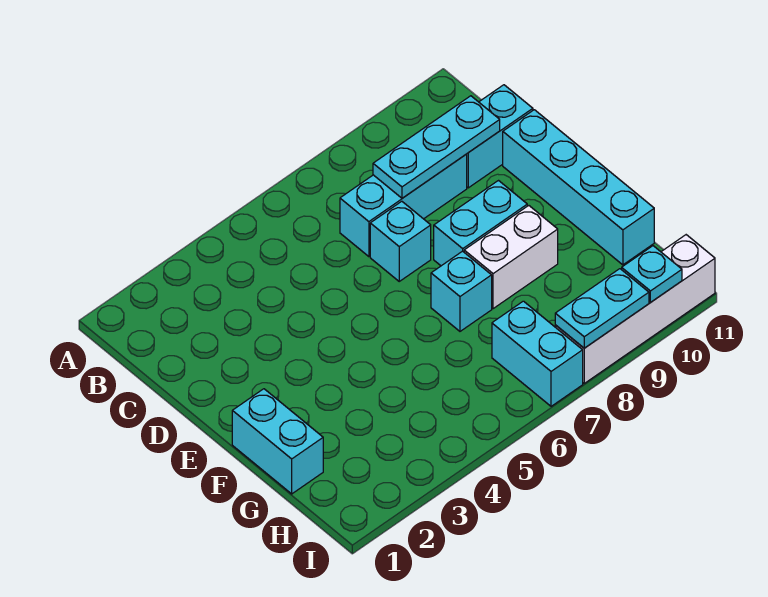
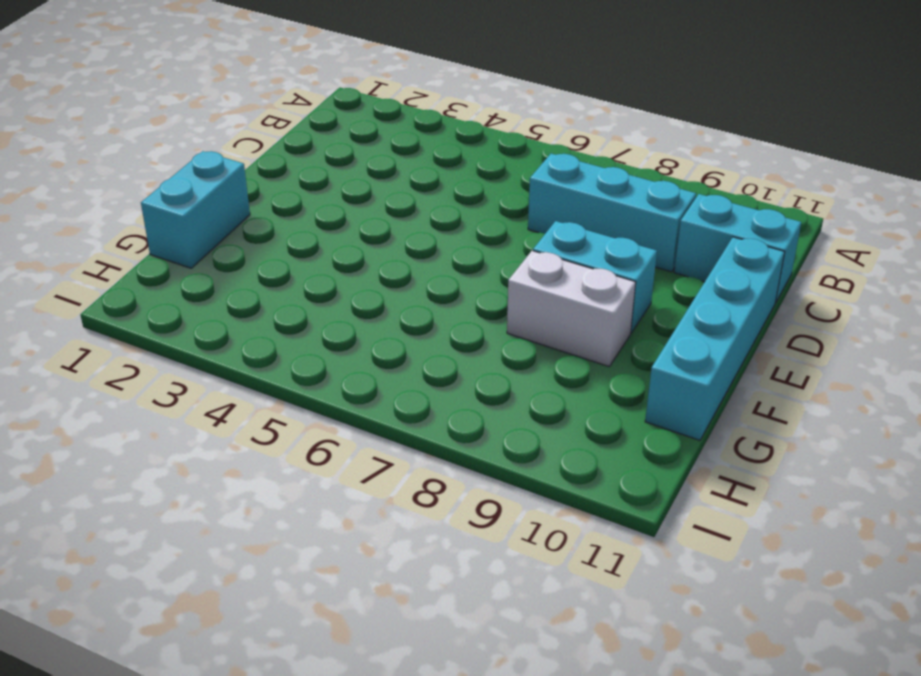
none -> cyan 1x1 brick [370,201,431,281]
none -> cyan 1x1 brick [431,251,492,331]
none -> cyan 1x2 brick [492,301,583,406]

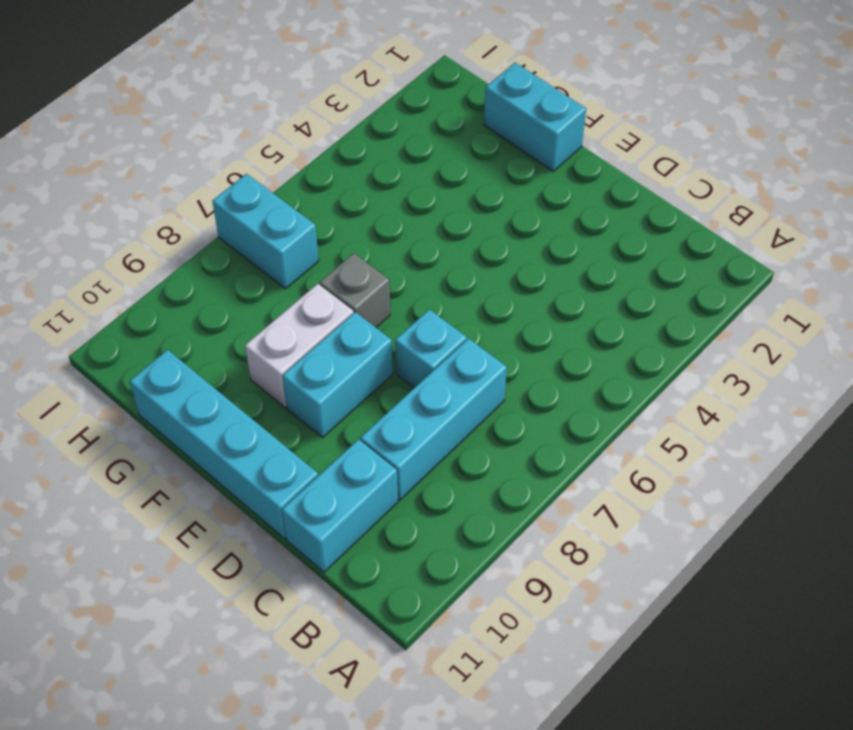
grey 1x1 brick [320,253,390,327] -> cyan 1x1 brick [431,251,492,331]
none -> white 1x4 brick [555,235,715,383]
none -> cyan 1x3 plate [373,96,500,198]
none -> cyan 1x2 plate [555,269,649,348]

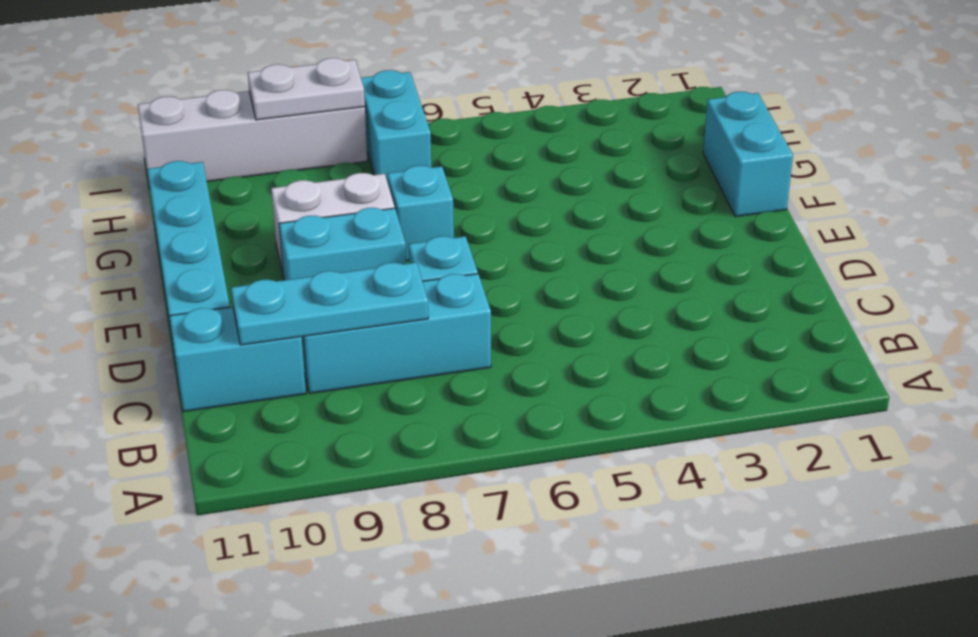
white 1x2 plate [248,58,365,120] -> cyan 1x2 plate [555,269,649,348]
none -> cyan 1x1 plate [622,246,682,302]

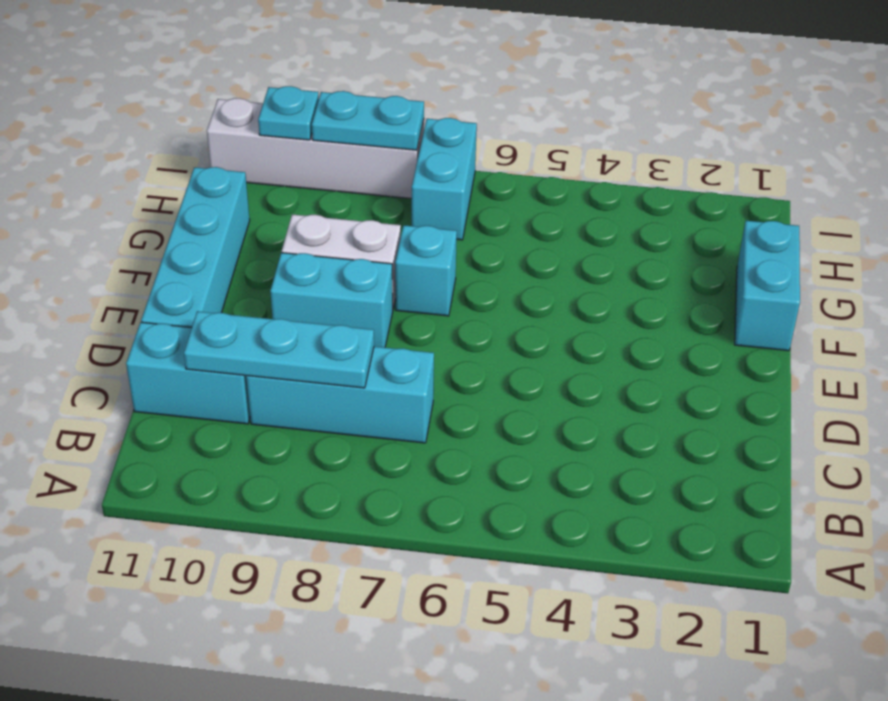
none -> cyan 1x1 brick [370,201,431,281]

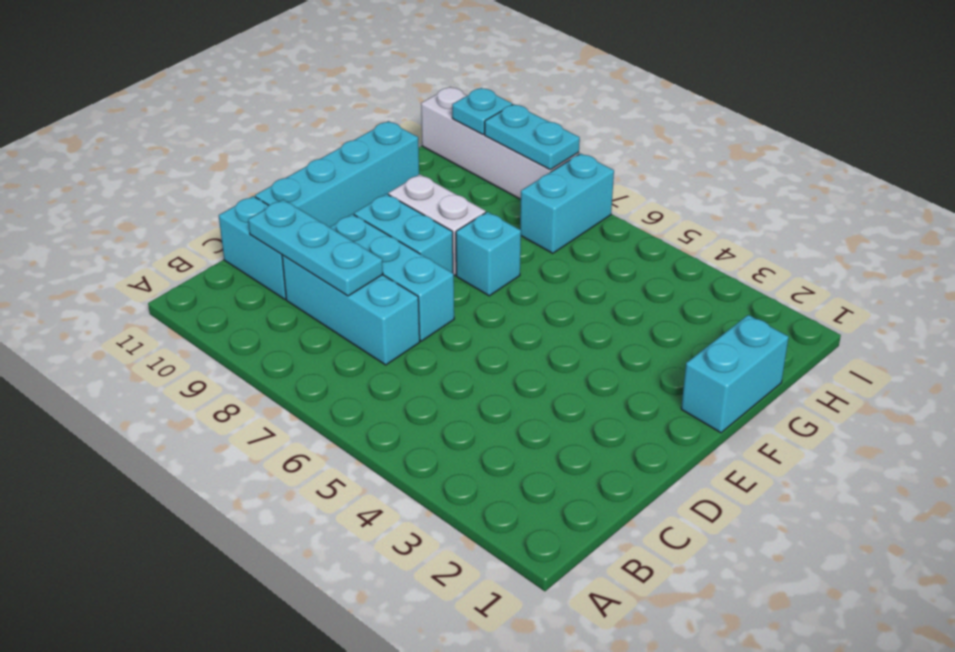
cyan 1x3 brick [330,214,454,341] -> cyan 1x1 brick [370,201,431,281]

